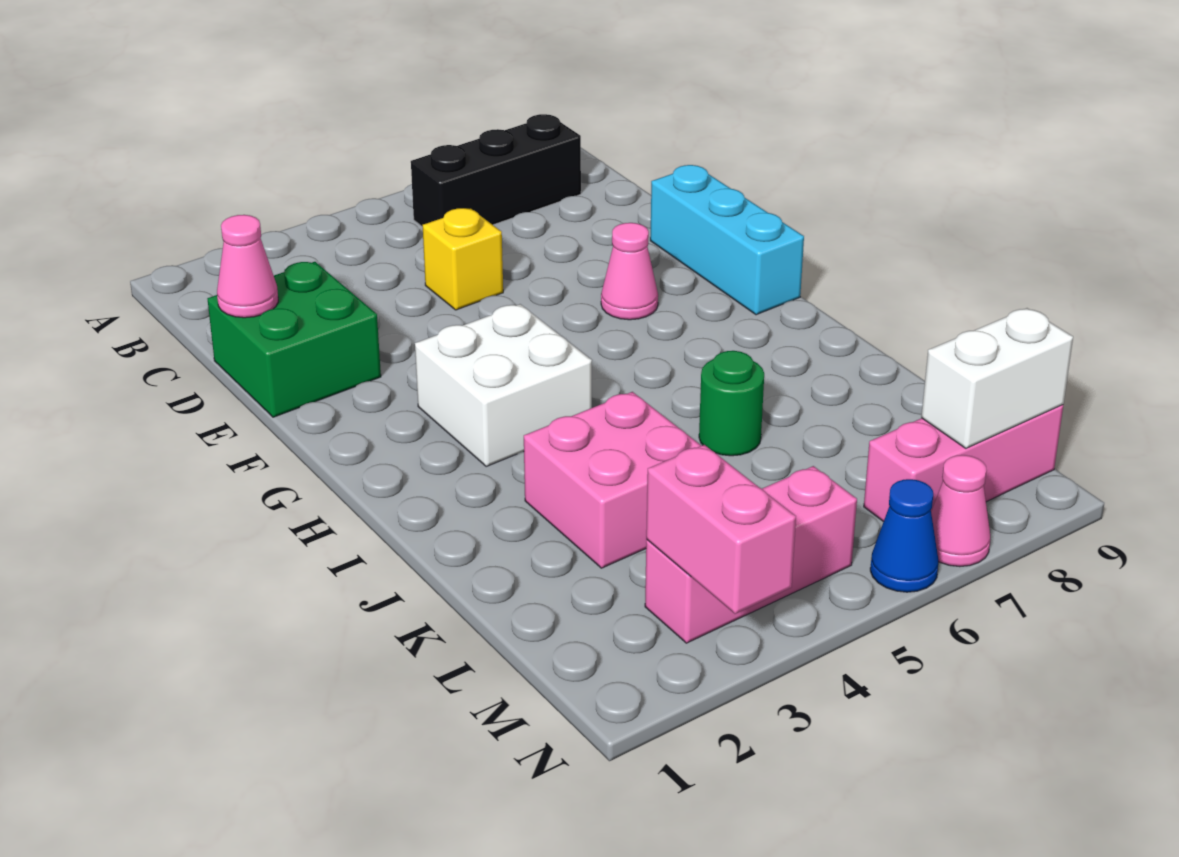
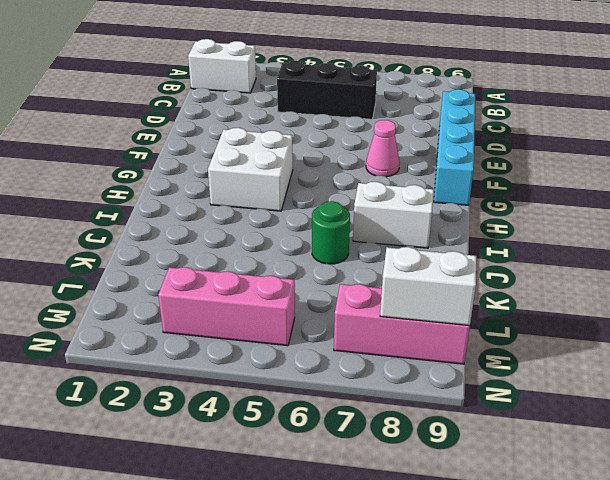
white 1x2 brick [188,39,256,93] -> none
black 1x3 brick [277,61,377,119] -> black 1x3 brick moved to [411,114,581,227]
cyan 1x4 brick [434,89,475,205] -> cyan 1x3 brick [650,165,804,315]
white 1x2 brick [353,182,434,248] -> none
none -> green 2x2 brick [208,262,381,417]
none -> yellow 1x1 brick [423,208,503,310]
none -> pink 2x2 brick [524,392,701,568]

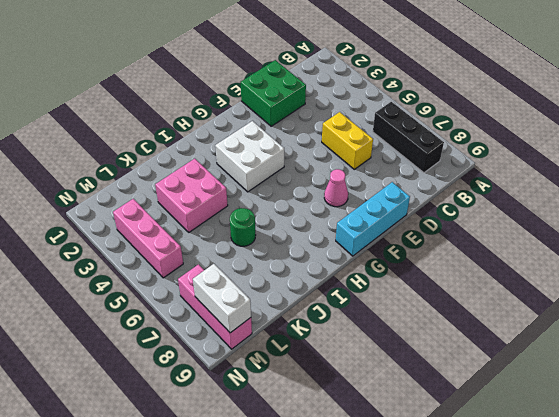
yellow 1x2 brick [322,112,373,169] -> yellow 1x1 brick [423,208,503,310]
none -> blue 1x1 cone [870,479,939,592]
none -> pink 1x1 cone [931,455,990,567]
none -> pink 1x1 cone [217,215,278,318]

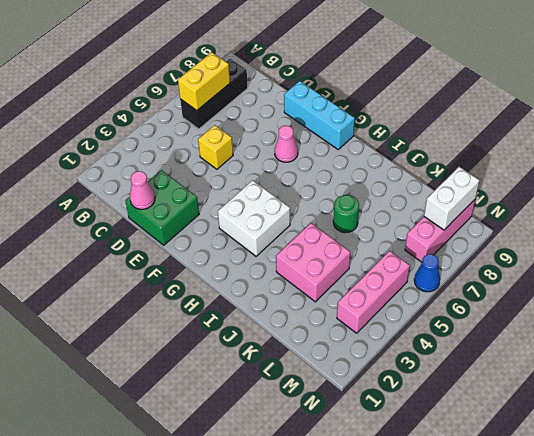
yellow 1x2 brick [178,52,230,110] -> none
none -> pink 1x1 cone [931,455,990,567]
none -> pink 1x2 brick [646,445,796,614]

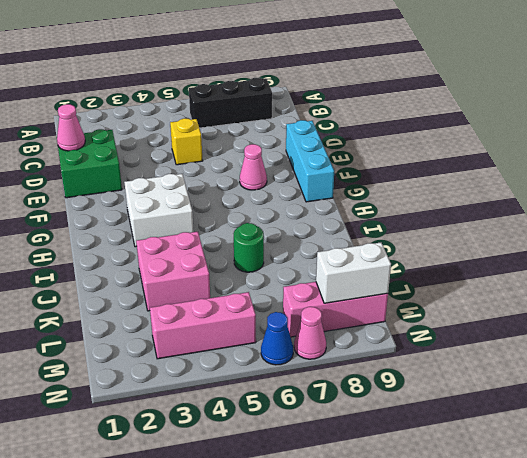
none -> pink 1x2 brick [646,445,796,614]

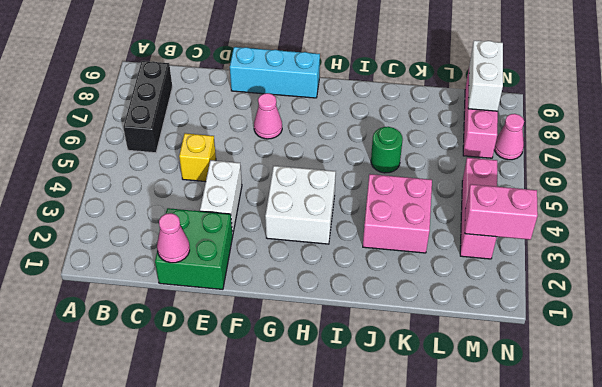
white 1x2 brick [200,160,242,234] -> none
none -> blue 1x1 cone [870,479,939,592]

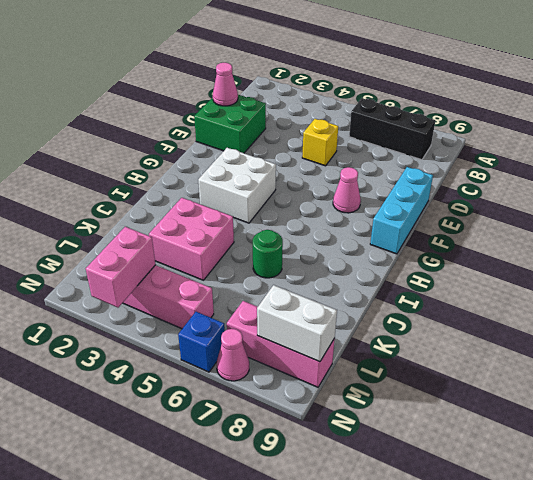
blue 1x1 brick [178,312,225,372] -> blue 1x1 cone [870,479,939,592]

